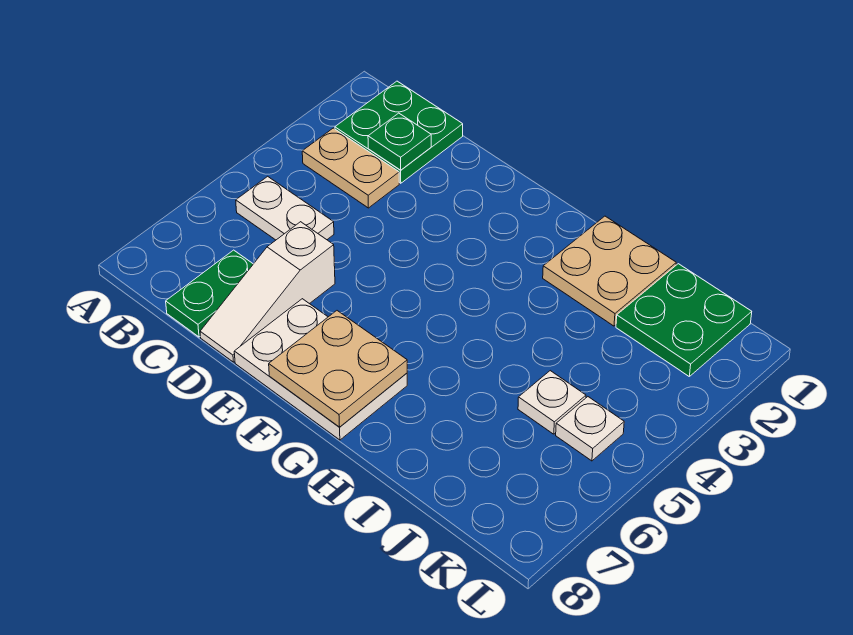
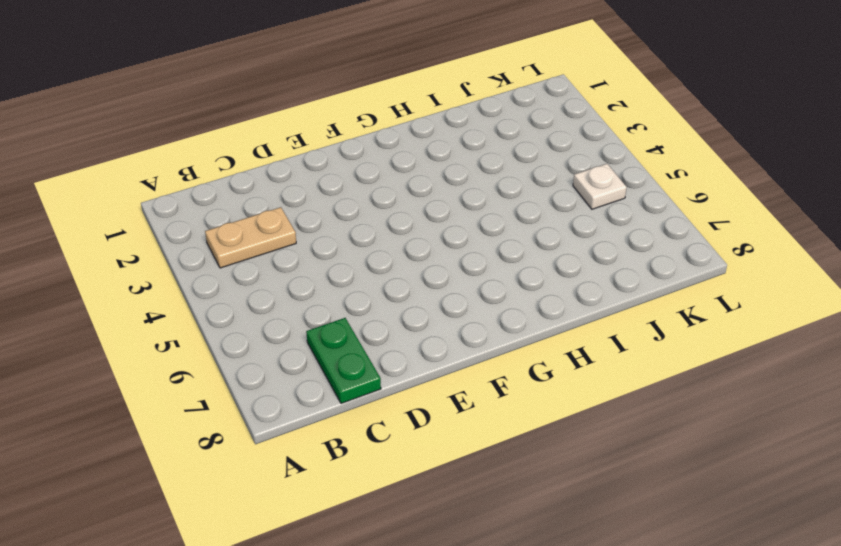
none -> green 2x2 plate [335,81,463,183]
none -> white 1x2 plate [236,176,334,240]
none -> white 1x3 slope [200,222,335,362]

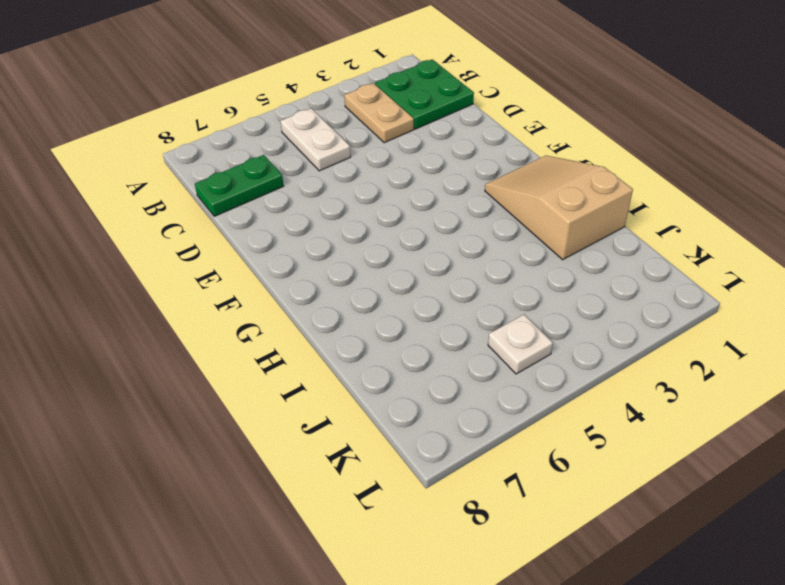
tan 2x3 slope [485,156,633,260] -> tan 2x2 plate [543,216,676,326]
none -> white 1x3 slope [200,222,335,362]
none -> white 2x3 plate [234,299,407,440]
none -> green 2x2 plate [616,264,752,376]

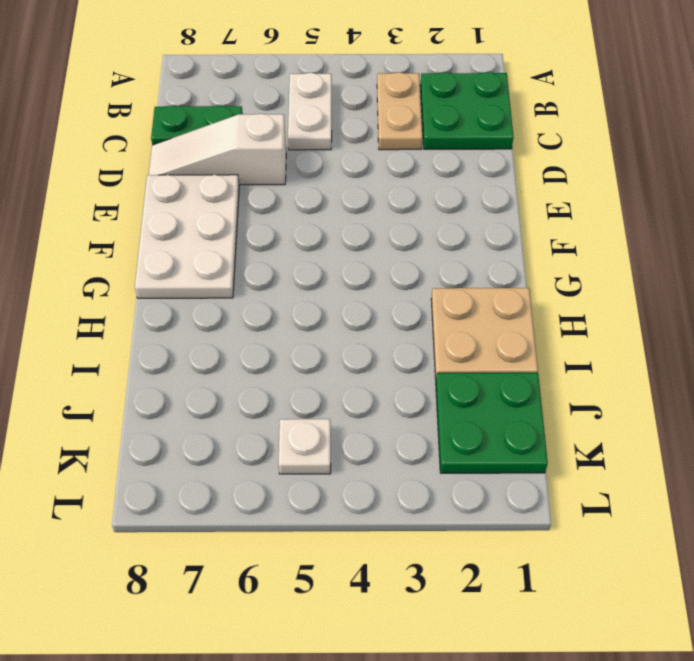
none -> white 1x1 plate [518,371,586,434]
none -> green 1x1 plate [368,113,431,170]
none -> tan 2x2 plate [269,311,407,427]

